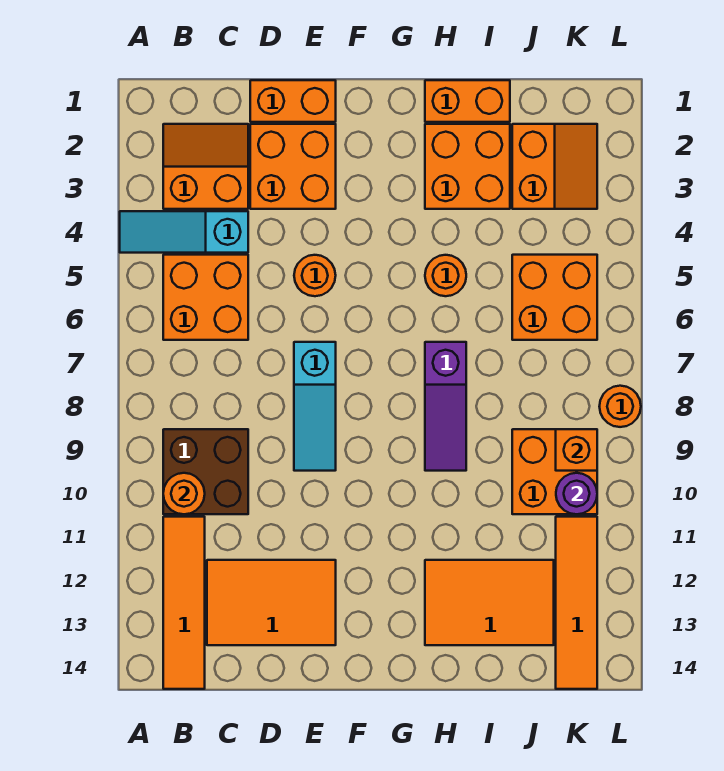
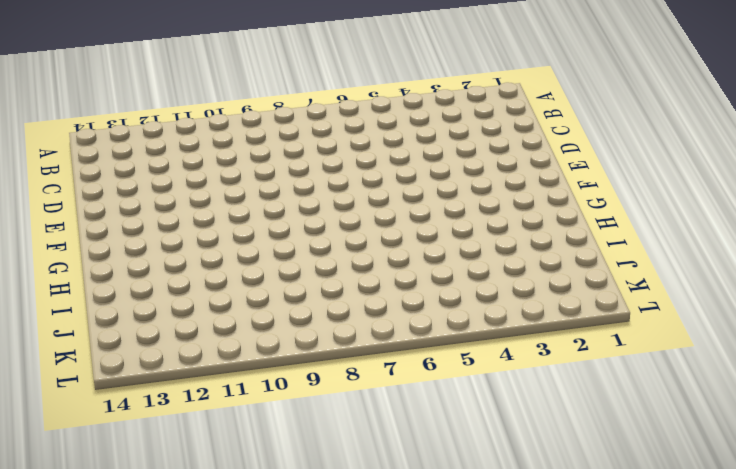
none -> cyan 1x3 slope [120,211,248,253]
none -> orange 2x2 slope [163,124,248,209]
none -> orange 2x2 brick [163,255,248,340]

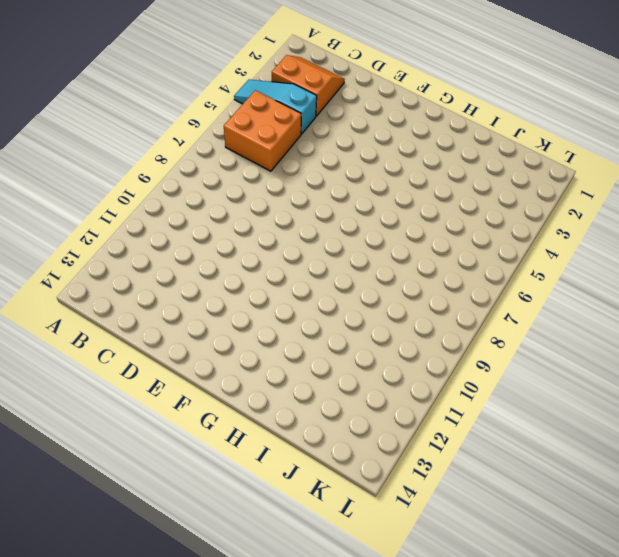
none -> brown 2x2 brick [163,429,248,514]
none -> orange 1x4 tile [163,517,205,689]
none -> orange 2x3 tile [207,560,336,645]

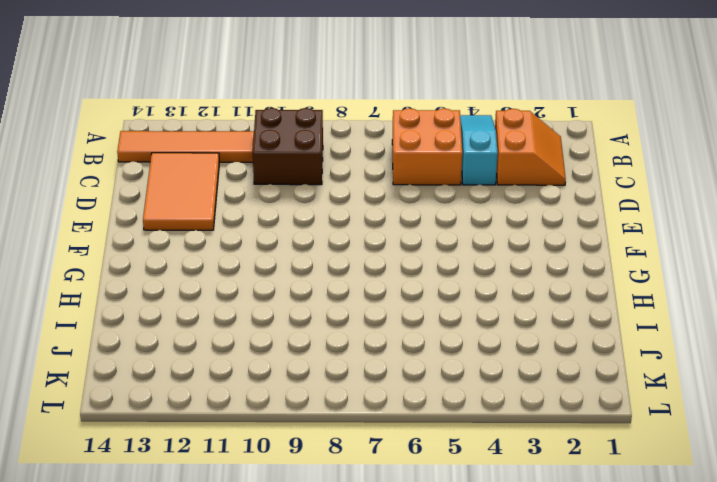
none -> orange 1x2 brick [250,80,336,122]
none -> orange 2x2 brick [250,124,336,209]
none -> orange 1x1 round brick [294,255,336,296]

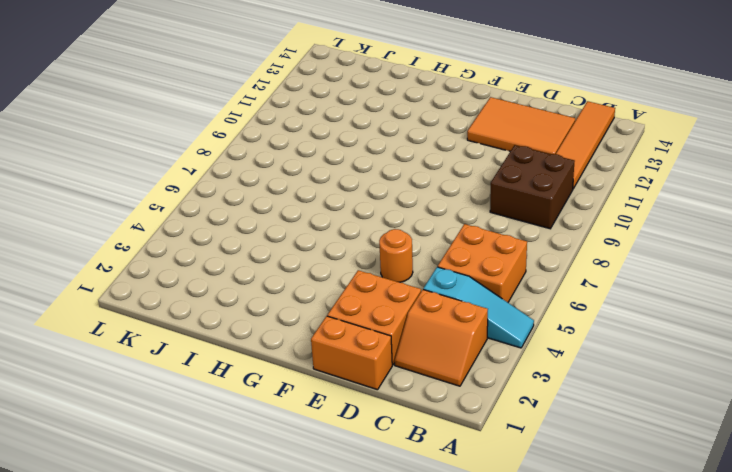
none -> cyan 1x3 slope [294,342,336,471]
none -> orange 1x2 brick [425,80,510,122]
none -> orange 2x2 brick [425,124,510,209]

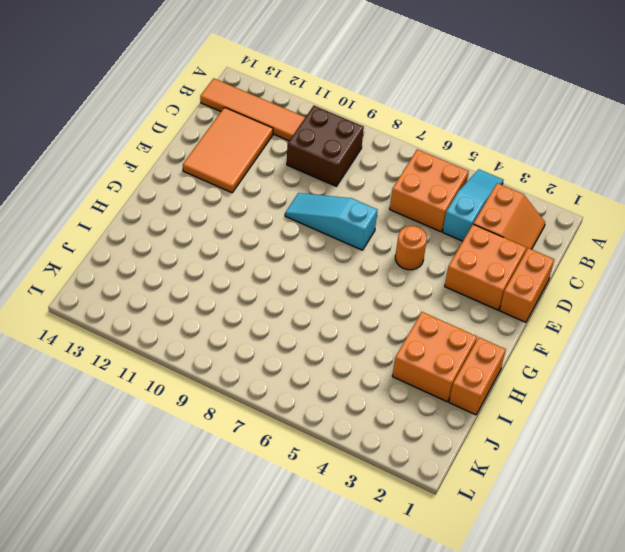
none -> orange 1x1 round brick [425,255,466,296]
none -> purple 1x3 slope [425,342,466,471]
none -> orange 2x3 tile [425,560,554,645]

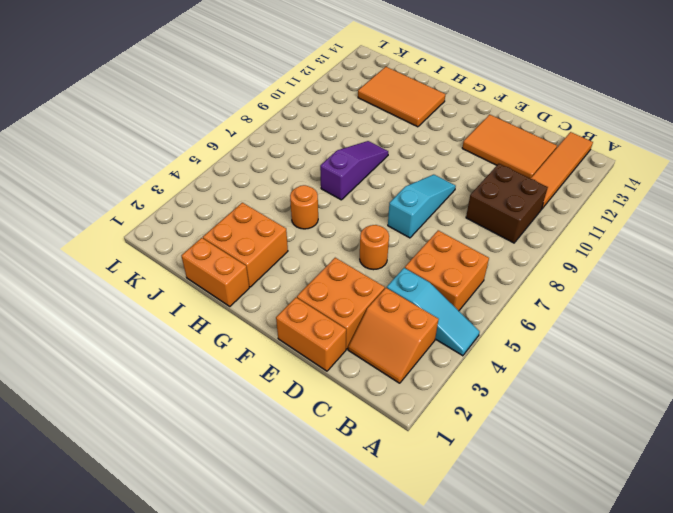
none -> orange 2x2 slope [512,124,597,209]
none -> orange 2x2 brick [512,255,597,340]
none -> orange 2x2 brick [512,429,597,514]

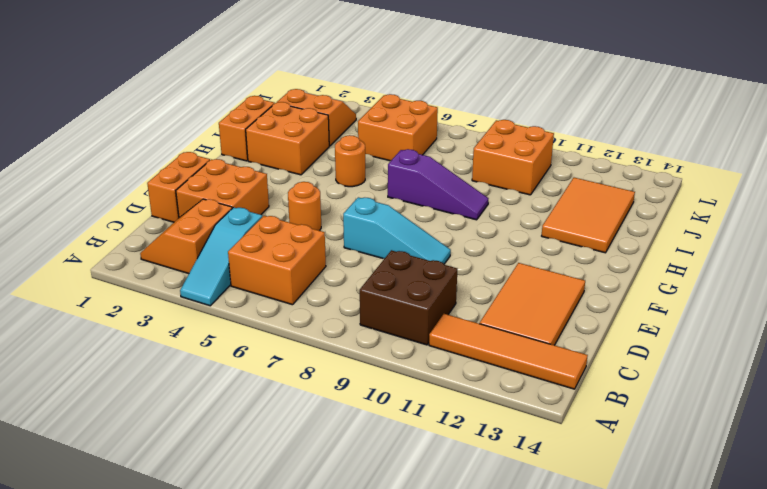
none -> orange 1x4 tile [556,517,597,689]
none -> orange 1x1 round brick [599,386,641,427]
none -> orange 1x1 round brick [163,473,205,514]

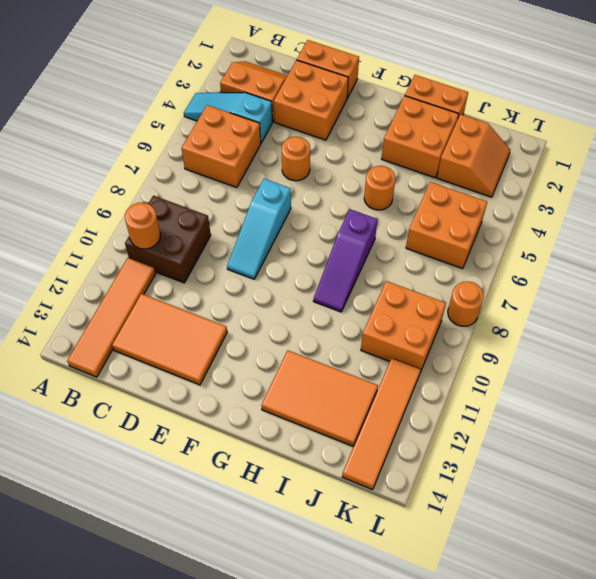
none -> orange 1x1 brick [556,429,597,471]
none -> purple 1x1 round brick [556,473,597,514]

